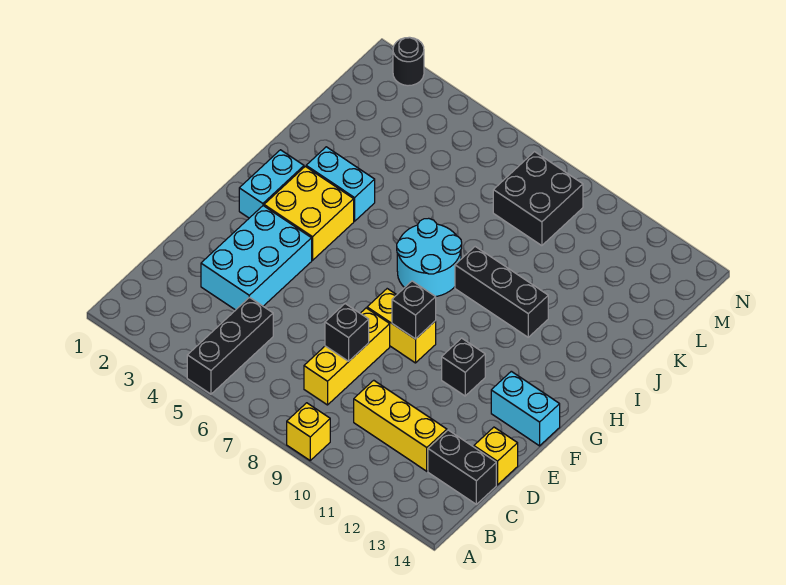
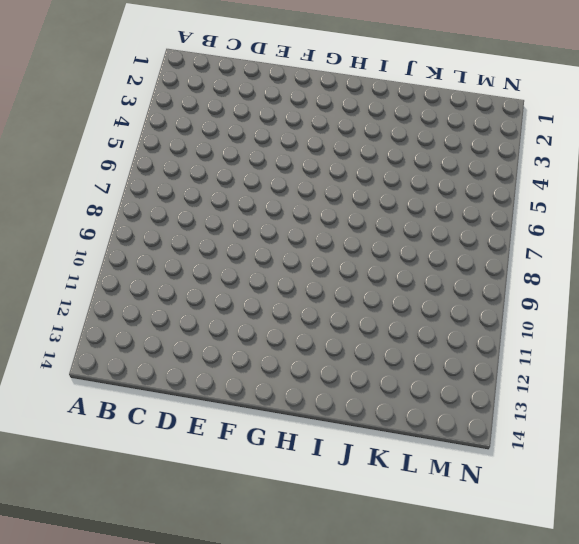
none -> black 1x3 brick [187,297,273,394]
none -> yellow 1x1 brick [287,403,330,460]
none -> yellow 1x3 brick [304,308,390,405]

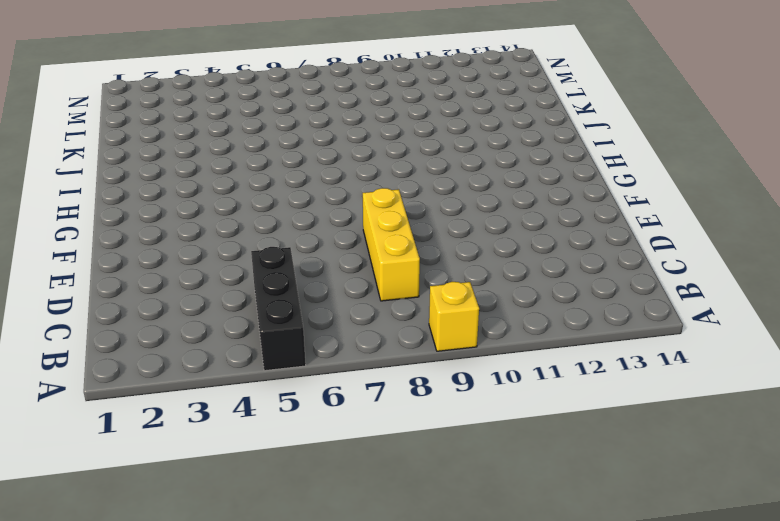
none -> yellow 1x3 brick [354,380,447,471]
none -> black 1x2 brick [428,430,496,504]
none -> cyan 2x3 brick [201,206,312,310]

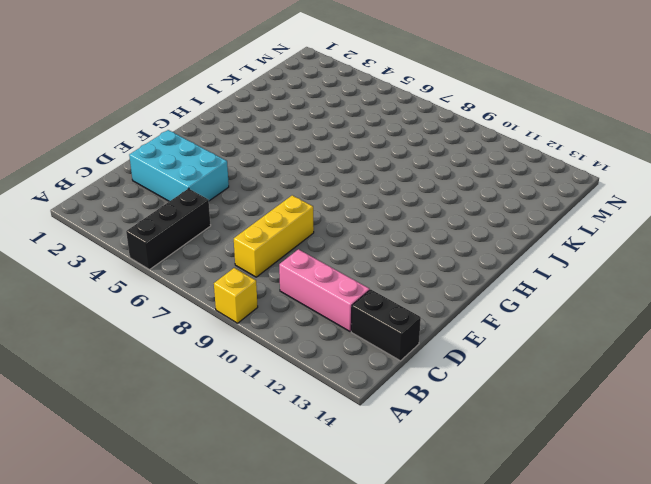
pink 1x3 brick [279,249,370,331] -> yellow 1x3 brick [354,380,447,471]
cyan 2x3 brick [129,130,229,201] -> cyan 2x3 brick turned to [201,206,312,310]
none -> yellow 1x1 brick [474,427,518,485]
none -> yellow 1x2 brick [367,289,436,363]
none -> black 1x1 brick [442,338,485,396]

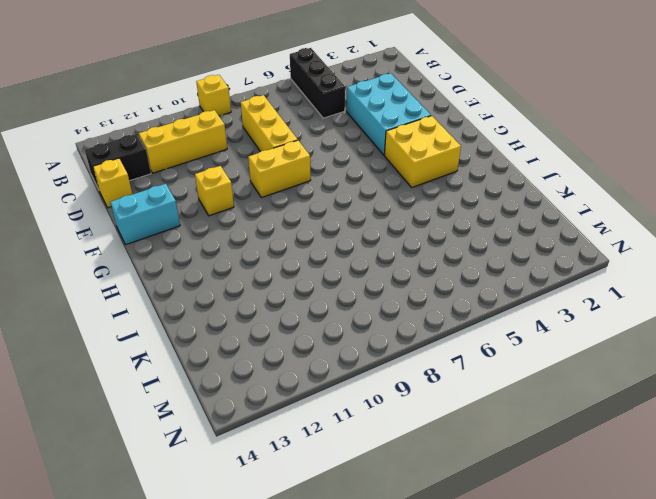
yellow 1x1 brick [195,166,234,216] -> black 1x1 brick [442,338,485,396]
none -> cyan 1x2 brick [239,150,304,218]
none -> cyan 2x2 round brick [397,218,462,297]
none -> cyan 1x2 brick [306,147,375,221]

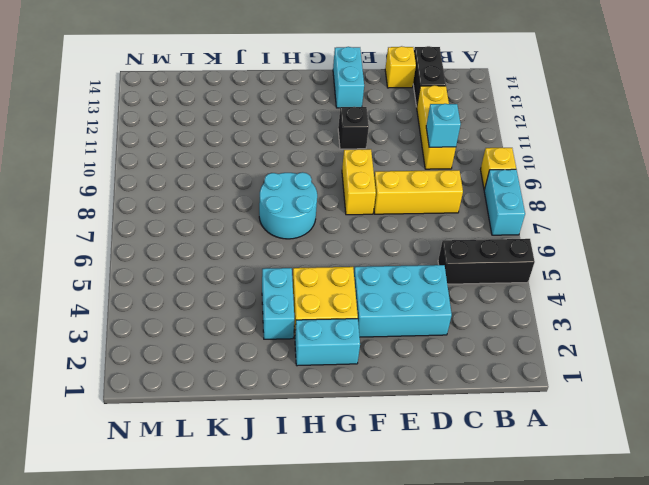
cyan 1x2 brick [484,169,525,235] -> none
cyan 1x1 brick [426,104,461,147] -> none
none -> black 1x3 brick [455,247,548,337]
none -> black 2x2 brick [493,152,583,246]
none -> black 1x1 round brick [393,37,424,86]

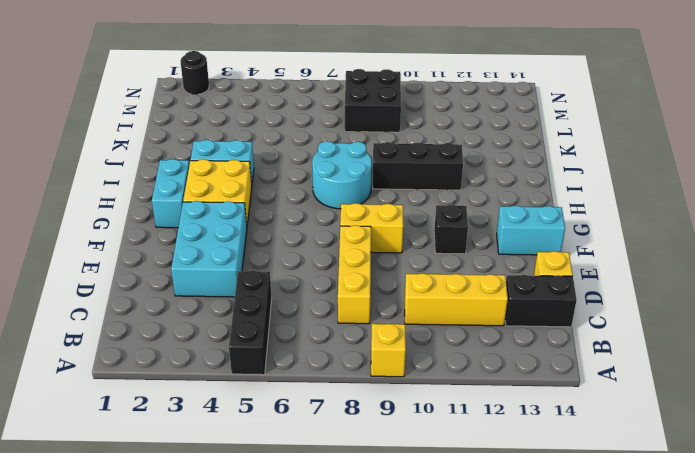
none -> black 1x1 brick [325,304,369,361]
none -> black 1x1 brick [392,281,436,339]

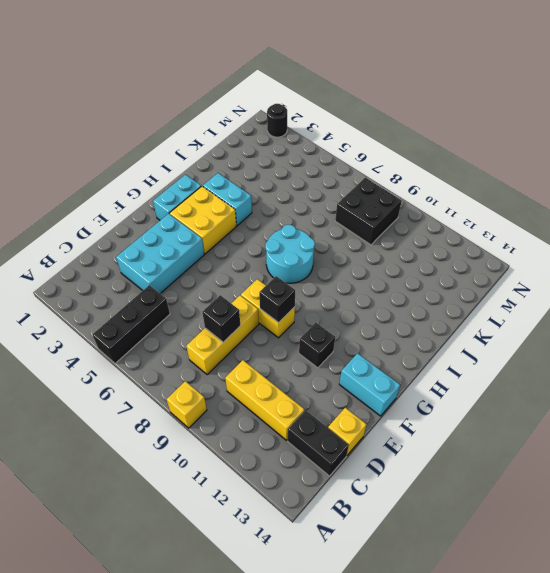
none -> black 1x3 brick [455,247,548,337]

